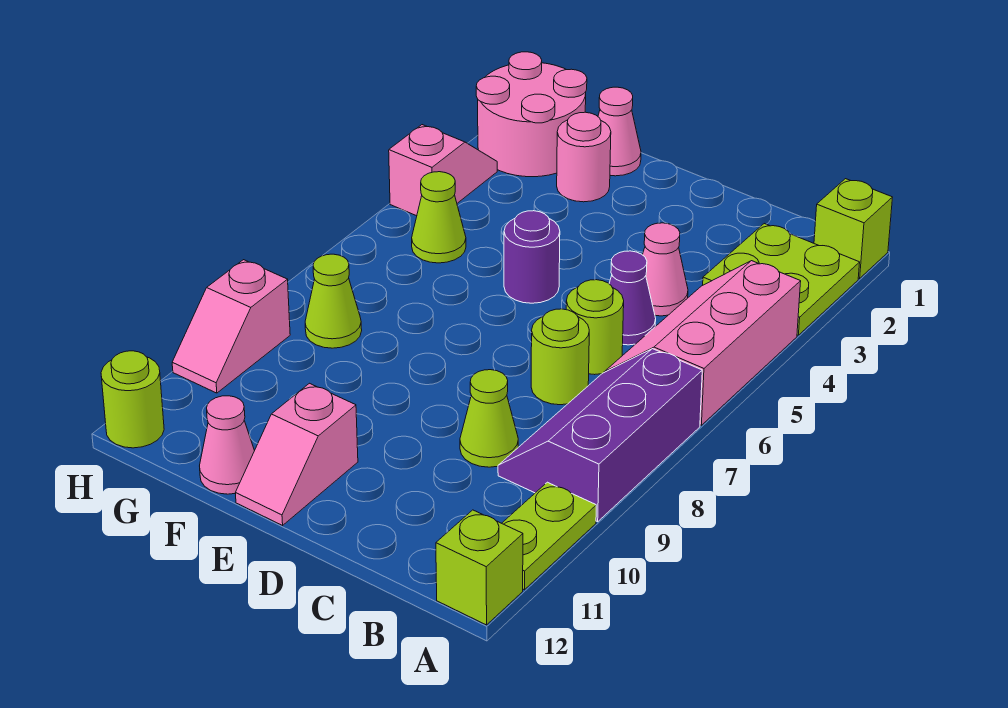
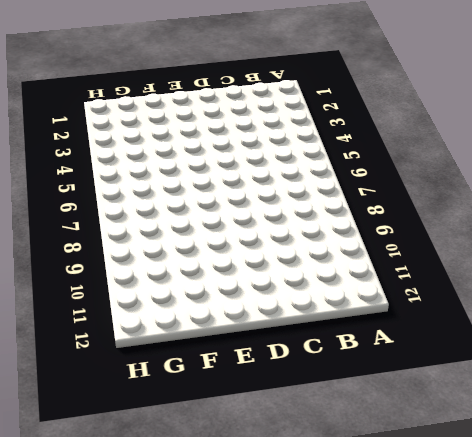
none -> lime 1x1 brick [814,179,893,278]
none -> lime 2x2 plate [703,224,860,335]
none -> pink 2x3 slope [605,261,801,425]

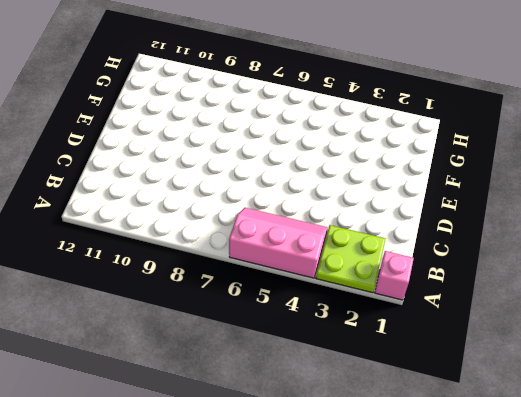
pink 1x1 brick [375,251,414,300] -> lime 1x1 brick [814,179,893,278]
none -> purple 2x3 slope [498,349,702,522]
none -> lime 1x2 plate [502,482,596,590]
none -> lime 1x1 brick [436,510,523,625]

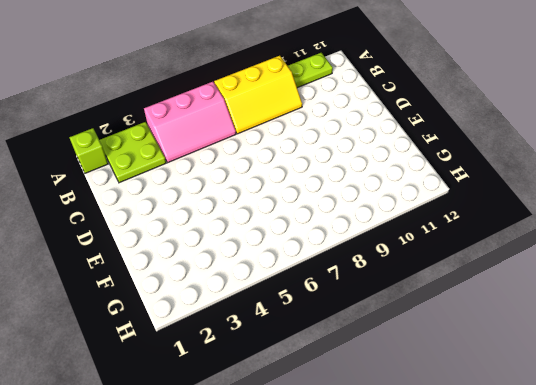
yellow 2x3 slope [214,56,302,134] -> purple 2x3 slope [498,349,702,522]
none -> lime 1x1 brick [436,510,523,625]
none -> pink 1x1 cone [643,223,688,316]
none -> purple 1x1 cone [609,251,656,345]

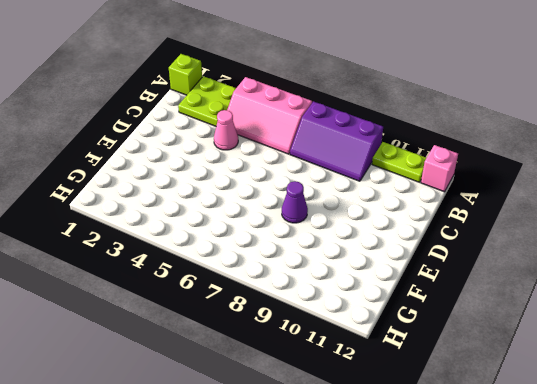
pink 1x1 brick [421,145,458,192] -> lime 1x1 brick [436,510,523,625]
purple 1x1 cone [282,181,308,223] -> purple 1x1 cone moved to [609,251,656,345]
none -> lime 1x1 round brick [566,280,624,375]
none -> lime 1x1 round brick [531,309,589,405]
none -> lime 1x1 cone [460,370,518,467]

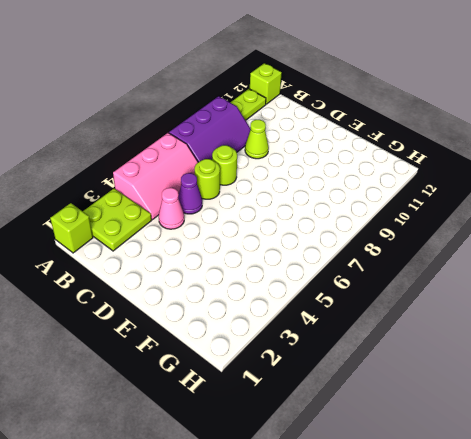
none -> purple 1x1 round brick [504,211,560,303]
none -> pink 1x2 slope [236,383,358,525]
none -> pink 1x1 cone [598,87,641,176]

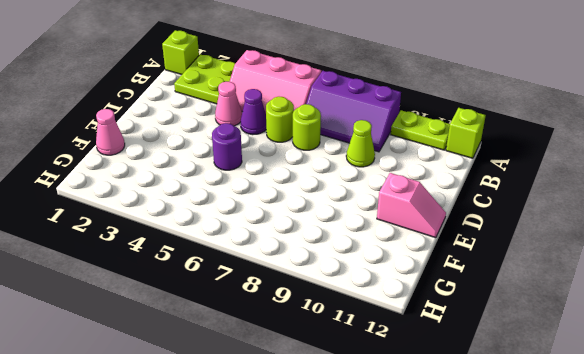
none -> pink 1x1 round brick [557,112,611,202]
none -> pink 1x1 cone [200,396,255,494]
none -> pink 2x2 round brick [476,52,587,177]

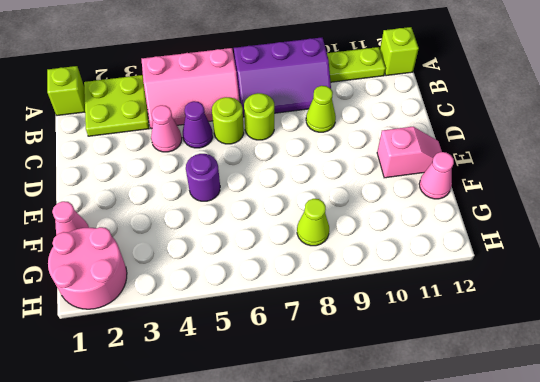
none -> pink 1x1 round brick [557,112,611,202]
none -> lime 1x1 cone [412,172,466,263]
none -> pink 1x2 slope [389,125,497,216]

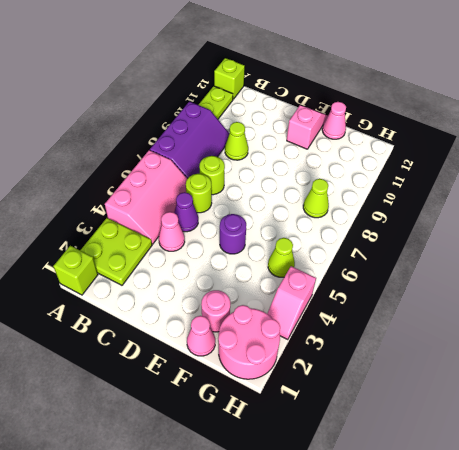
none -> pink 1x2 slope [172,260,290,393]
none -> lime 1x1 round brick [101,351,164,448]

